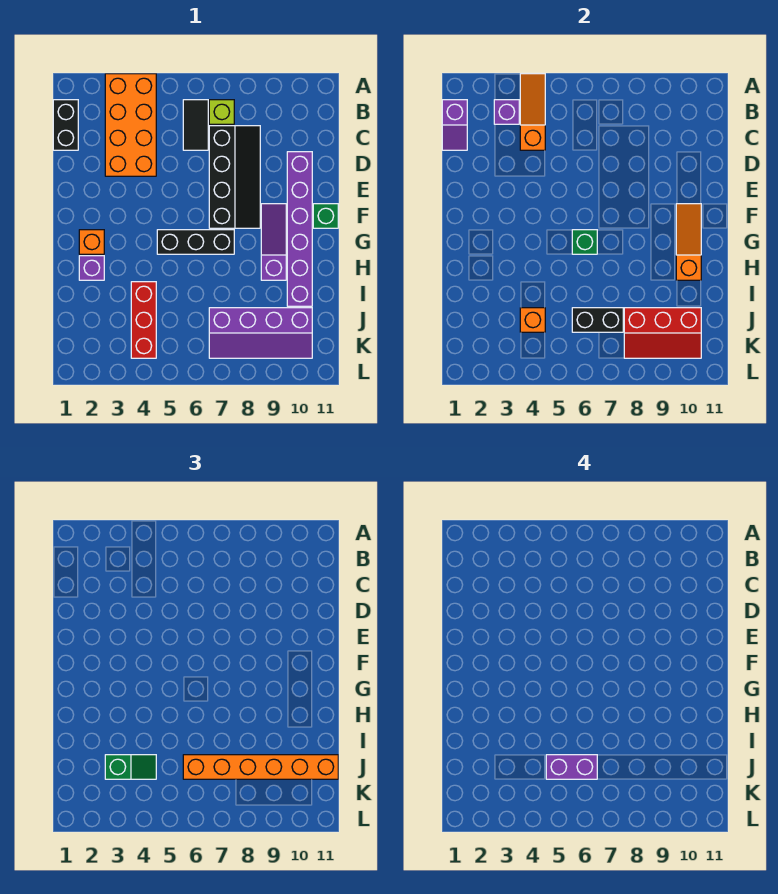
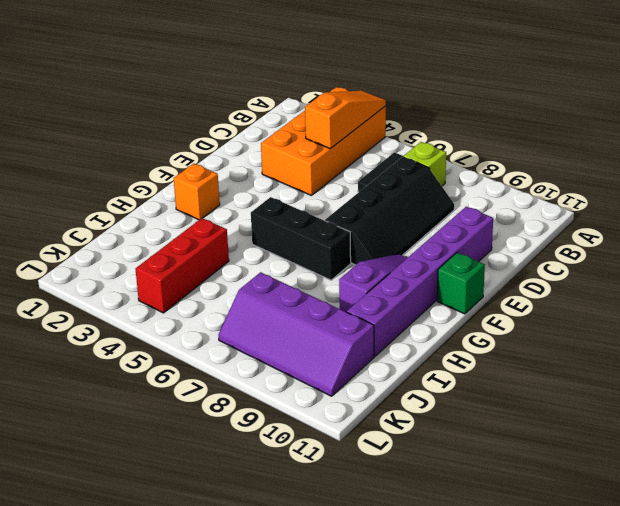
none -> black 1x2 brick [53,100,78,150]
none -> purple 1x1 brick [79,256,104,280]
none -> purple 1x2 slope [442,100,467,150]

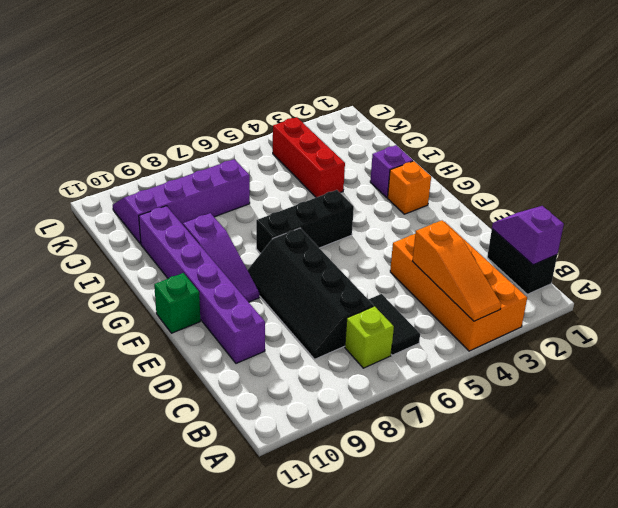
none -> purple 1x1 brick [494,100,519,124]
none -> orange 1x3 slope [676,204,701,280]
none -> green 1x1 brick [572,230,597,254]

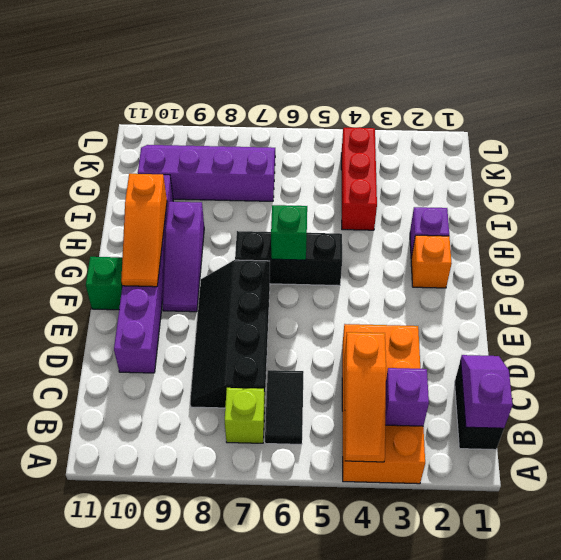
none -> orange 1x1 brick [520,308,545,332]
none -> black 1x2 brick [572,308,623,332]
none -> red 2x3 slope [624,308,701,358]

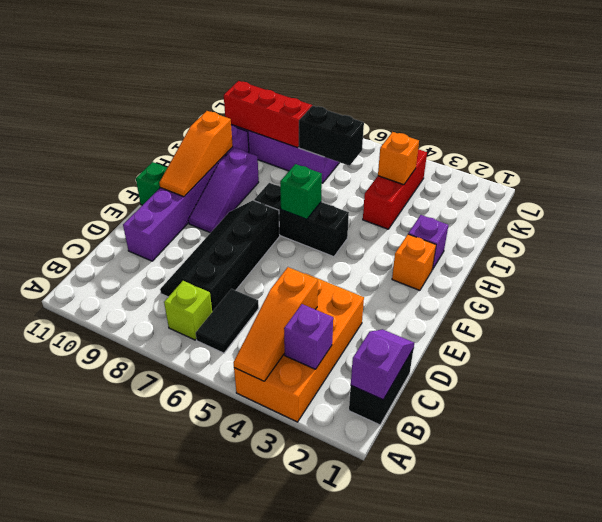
none -> green 1x2 slope [105,755,156,779]
none -> orange 1x6 brick [183,755,338,779]
none -> purple 1x2 brick [546,755,597,779]

